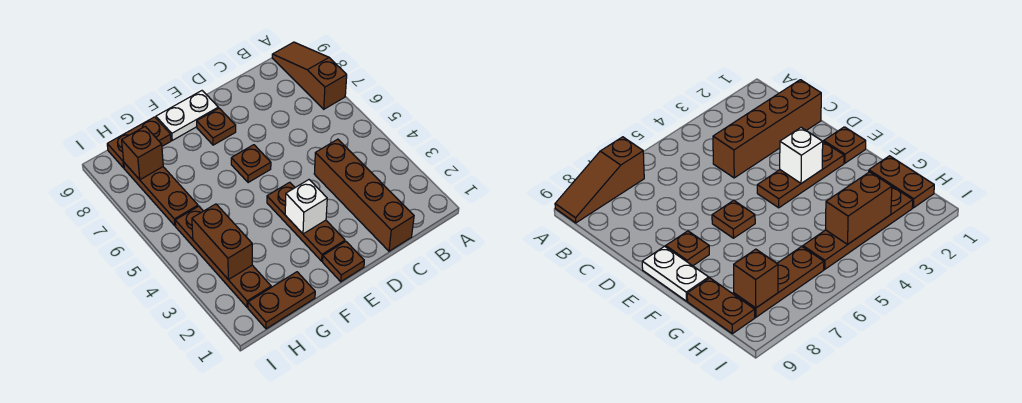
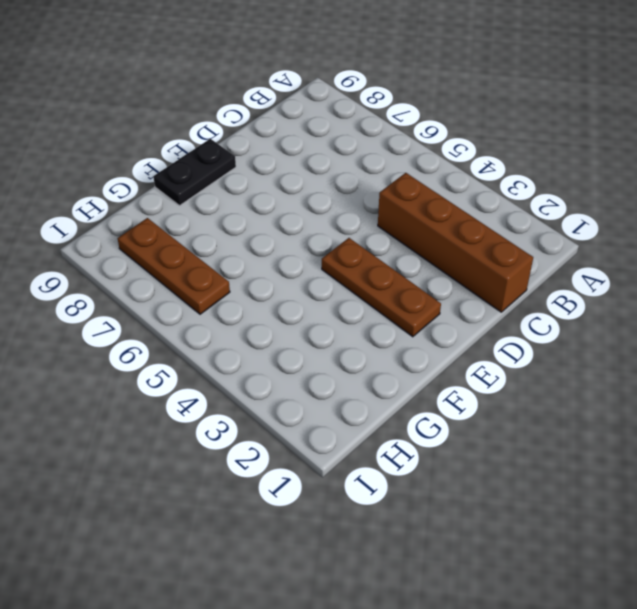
black 1x2 plate [153,139,236,206] -> white 1x2 plate [156,91,218,140]
none -> brown 1x3 slope [272,42,347,109]
none -> brown 1x1 plate [323,241,364,282]
none -> brown 1x1 plate [231,145,271,183]

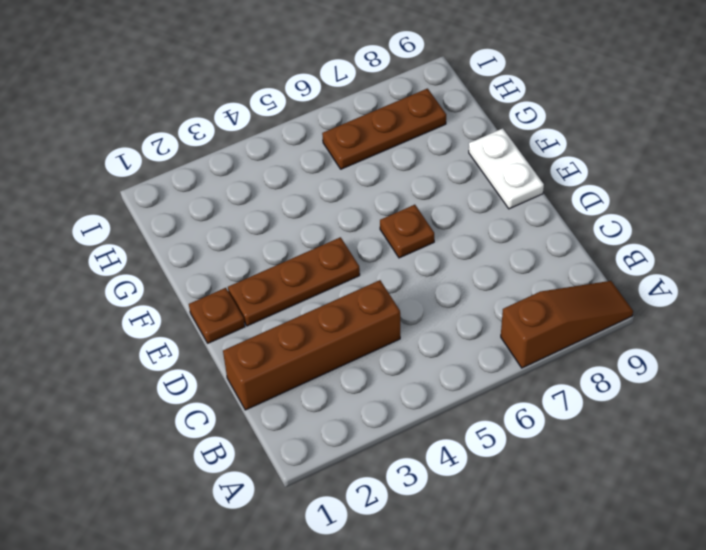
none -> brown 1x1 plate [197,108,236,145]
none -> brown 1x2 plate [248,272,315,329]
none -> brown 1x2 plate [107,117,171,168]

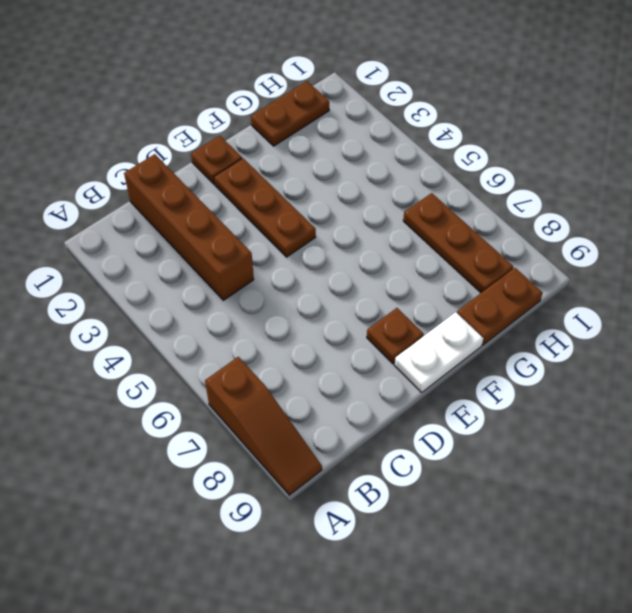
none -> brown 1x1 plate [231,145,271,183]
none -> brown 1x4 plate [175,206,271,308]
none -> white 1x1 brick [285,180,327,234]

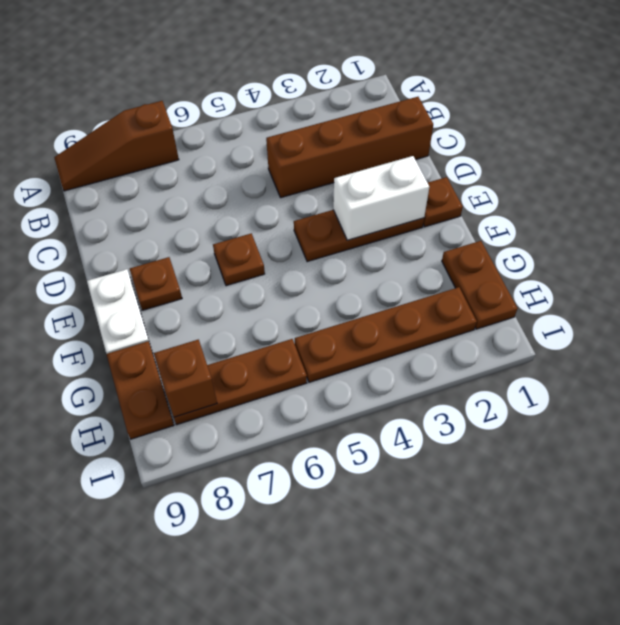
white 1x2 brick [333,156,429,240] -> white 1x1 brick [285,180,327,234]
none -> brown 1x2 brick [192,204,252,280]

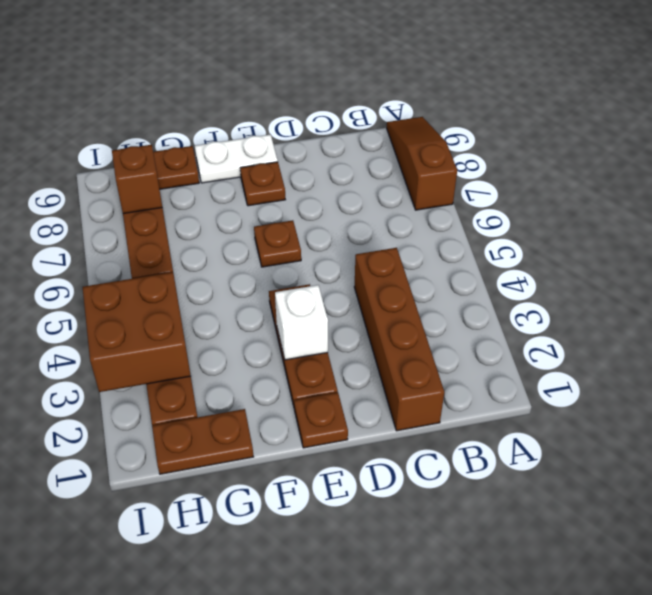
brown 2x2 brick [83,272,191,392] -> brown 1x2 brick [192,204,252,280]

